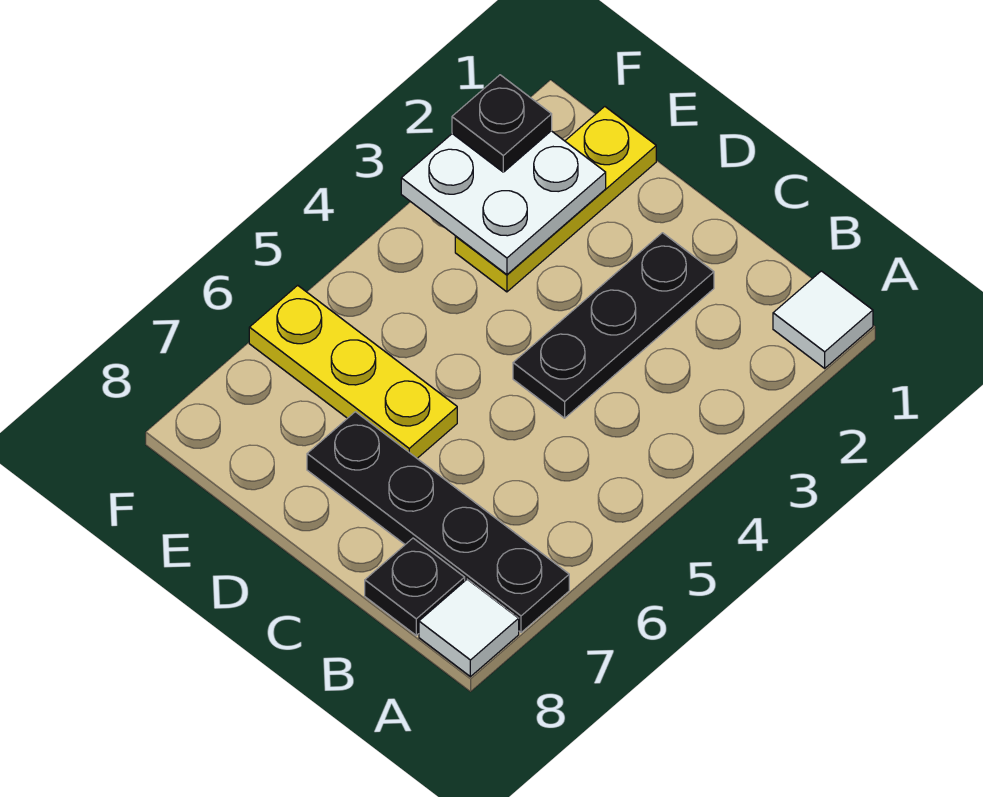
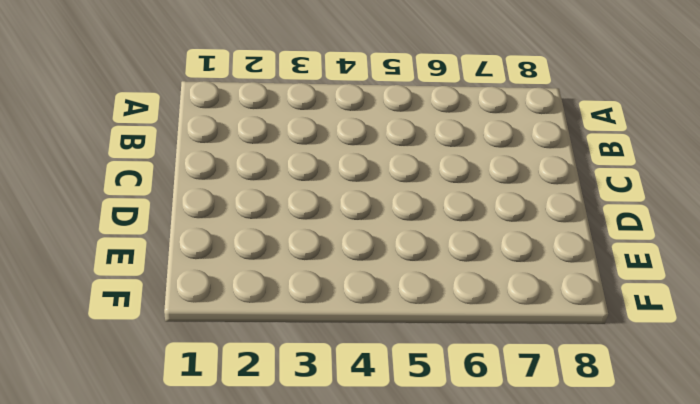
none -> white 1x1 tile [773,271,873,368]
none -> black 1x4 plate [307,412,569,633]

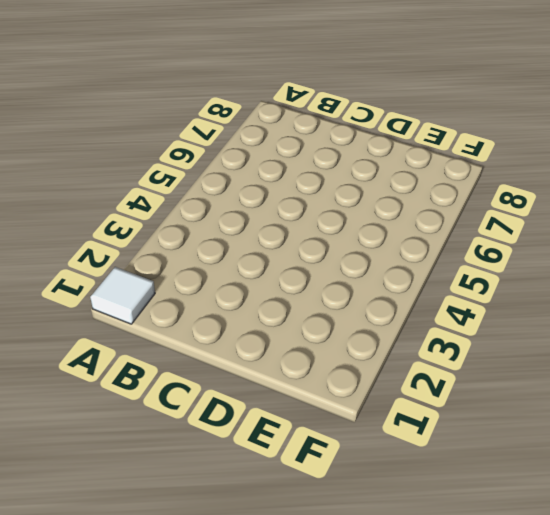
none -> black 1x4 plate [307,412,569,633]
none -> white 1x1 tile [419,579,519,677]

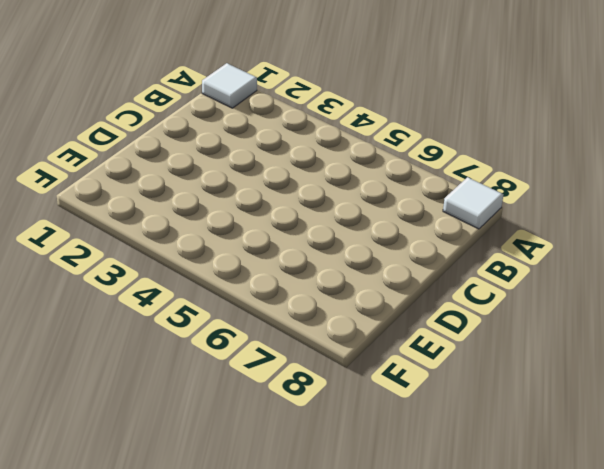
none -> black 1x4 plate [307,412,569,633]
none -> black 1x1 plate [365,538,465,635]

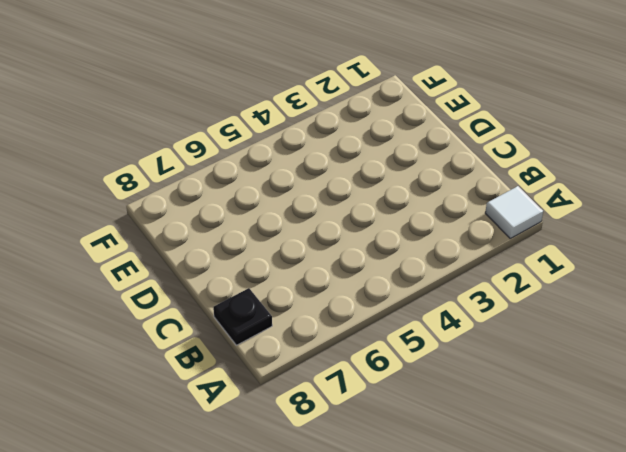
none -> black 1x4 plate [307,412,569,633]
none -> white 1x1 tile [419,579,519,677]

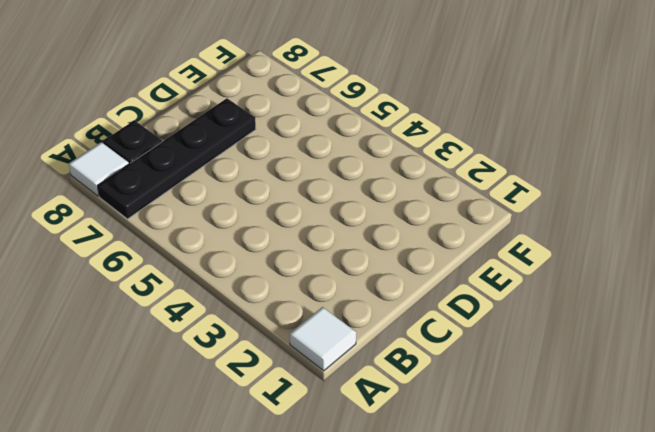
none -> black 1x3 plate [513,233,714,418]
none -> yellow 1x3 plate [249,285,457,458]

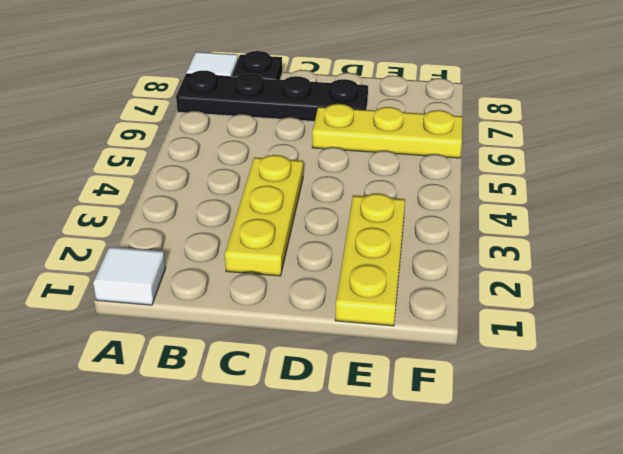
yellow 1x3 plate [225,155,303,276] -> black 1x3 plate [513,233,714,418]
none -> white 2x2 plate [401,131,606,275]
none -> black 1x1 plate [452,75,552,172]

